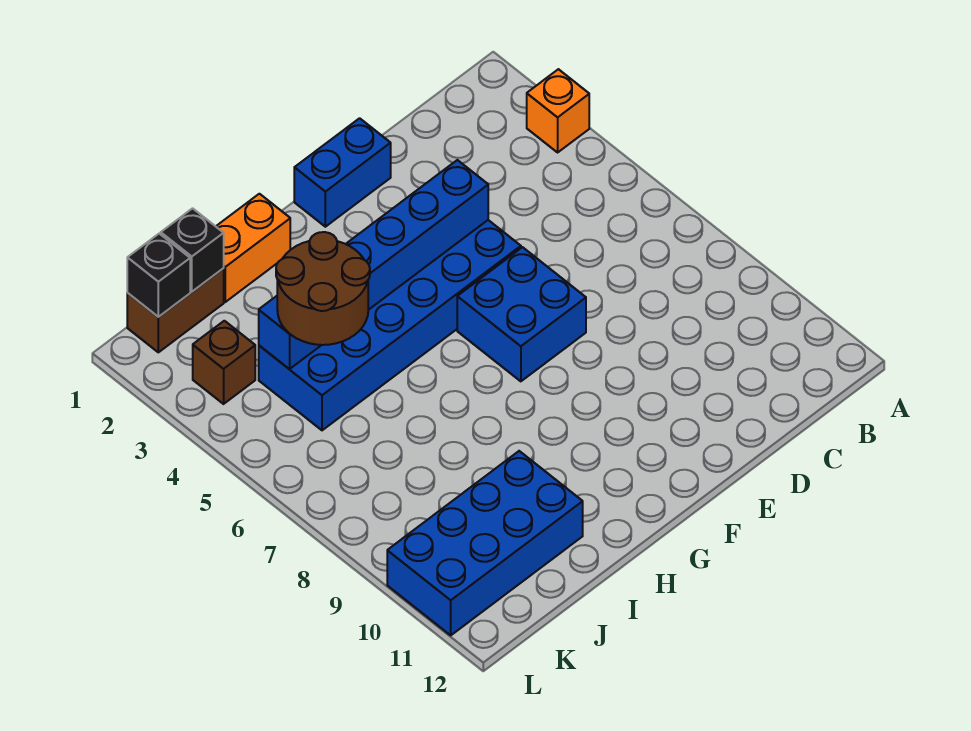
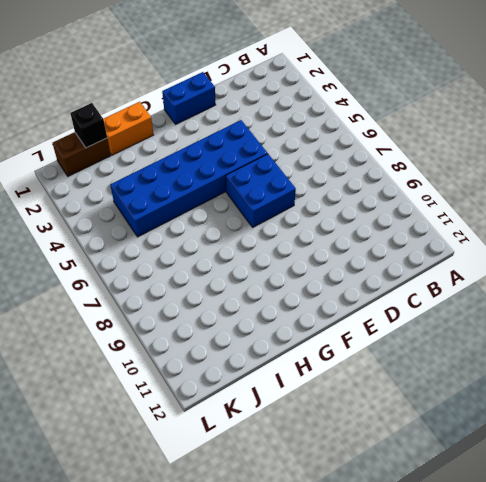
none -> orange 1x1 brick [527,69,589,152]
none -> blue 2x4 brick [387,451,583,635]
none -> brown 1x1 brick [193,321,255,404]

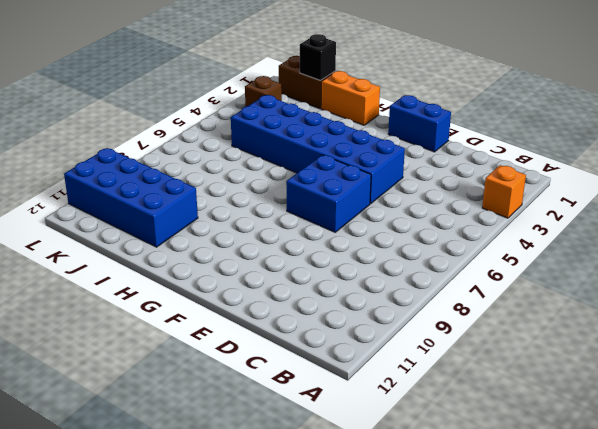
none -> blue 1x6 brick [259,160,488,369]
none -> black 1x1 brick [127,234,190,317]
none -> brown 2x2 round brick [276,232,370,345]

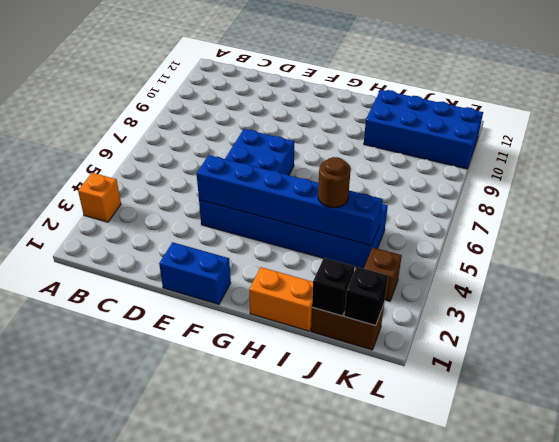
brown 1x1 round brick [318,157,351,208] -> brown 2x2 round brick [276,232,370,345]

